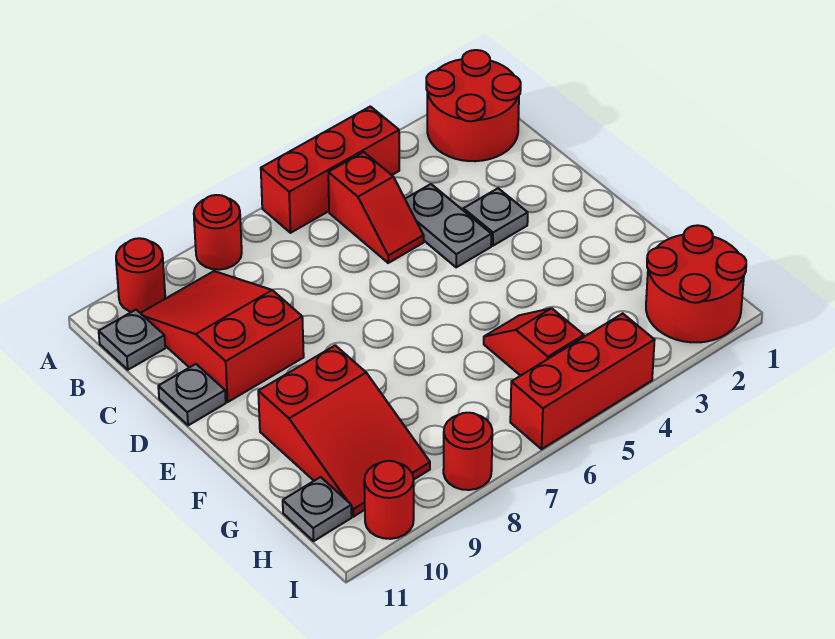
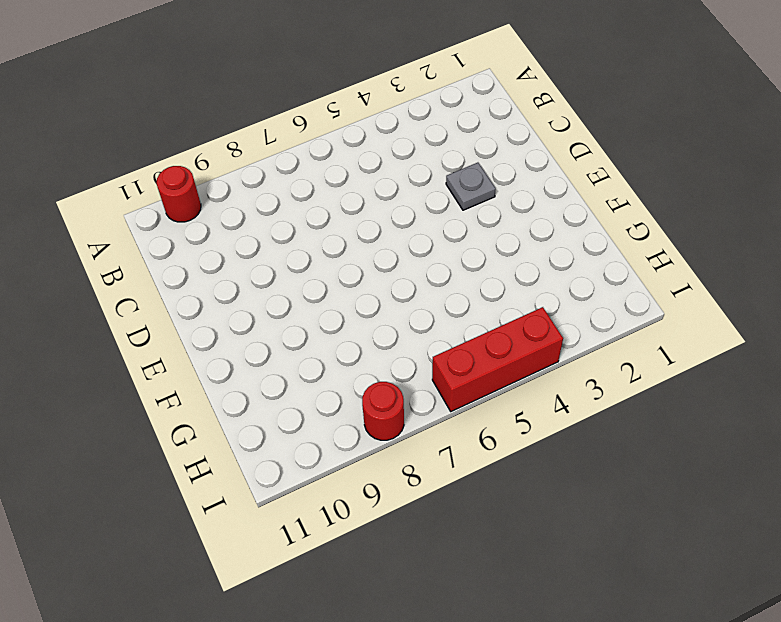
none -> red 2x2 round brick [426,50,521,161]
none -> red 1x3 brick [261,106,399,233]
none -> red 1x1 round brick [194,195,242,270]

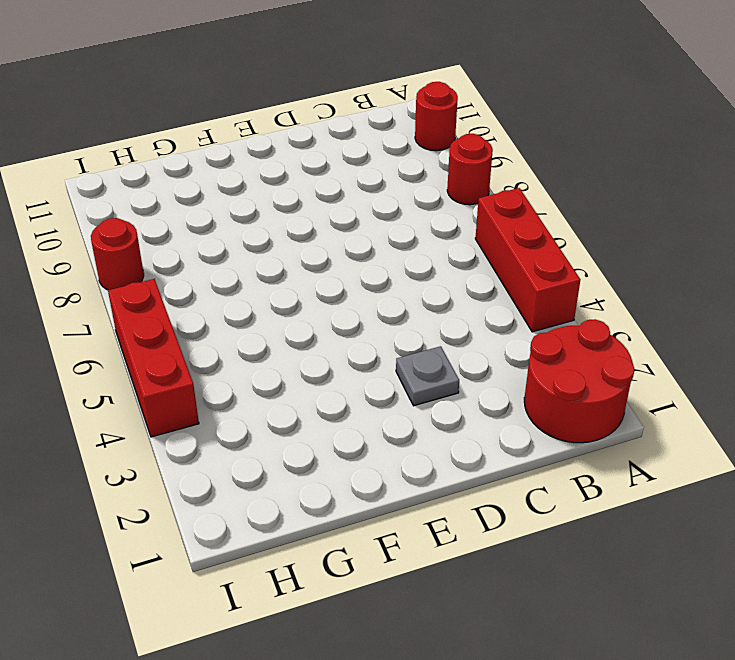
none -> red 1x2 slope [328,152,424,263]
none -> red 2x3 slope [141,271,304,402]
none -> grey 1x1 plate [99,310,165,370]

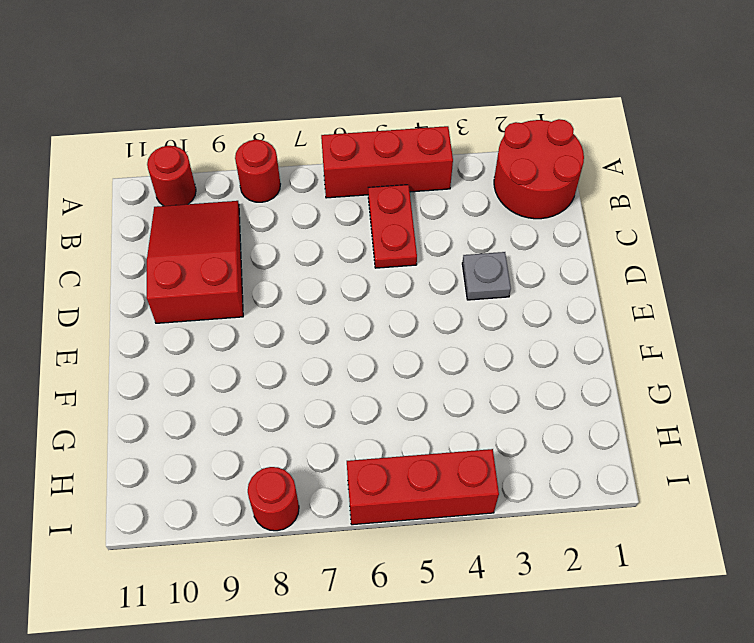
red 1x2 plate [368,185,417,268] -> red 1x2 slope [328,152,424,263]
none -> grey 1x1 plate [99,310,165,370]
none -> grey 1x2 plate [405,184,491,267]
none -> grey 1x1 plate [158,364,226,425]

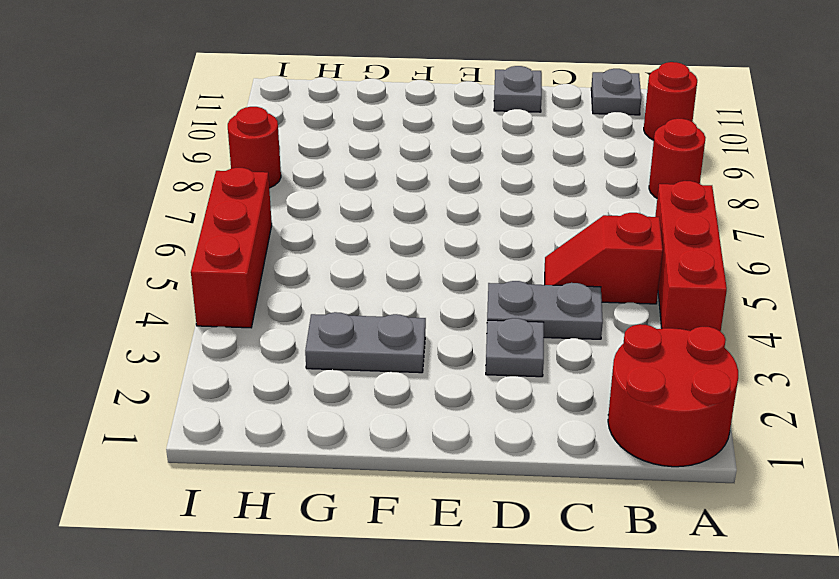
grey 1x2 plate [305,312,426,373] -> none
none -> red 2x3 slope [141,271,304,402]
none -> red 2x3 slope [258,345,430,517]
none -> red 1x2 slope [484,308,584,376]

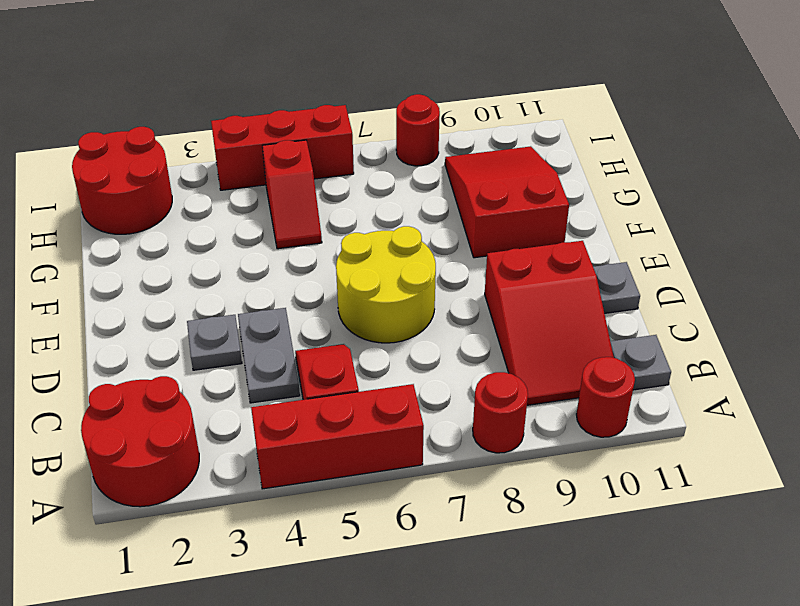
yellow 2x2 round brick [336,226,436,343] -> none
none -> grey 1x1 plate [283,477,352,541]
none -> red 1x1 round brick [364,461,414,539]

